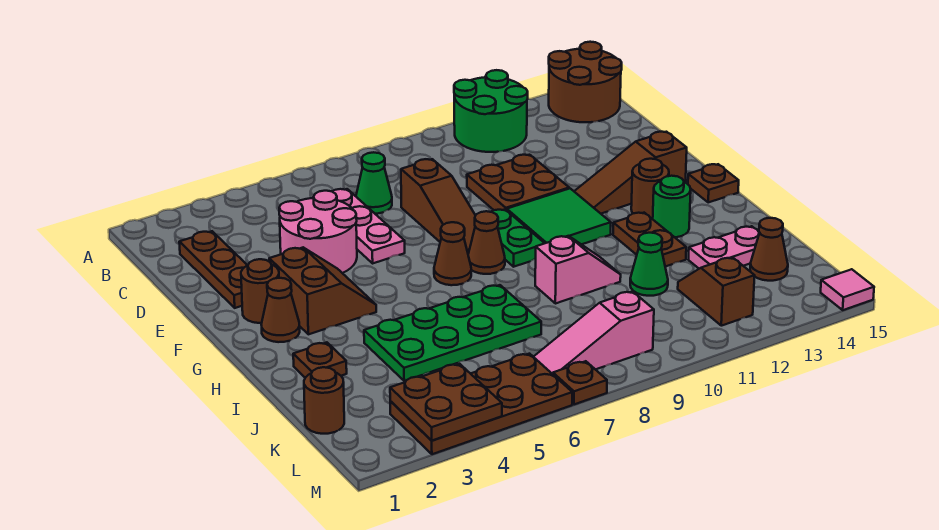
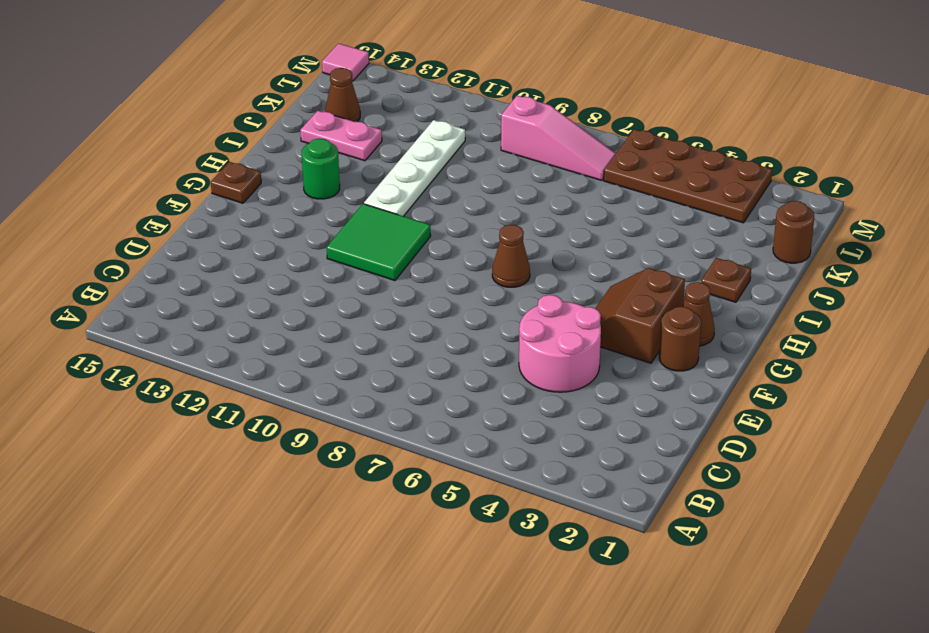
white 1x4 plate [364,120,465,216] -> green 1x1 cone [630,233,668,296]
none -> green 2x2 round brick [454,70,528,152]
none -> brown 2x2 round brick [549,42,622,122]
none -> brown 1x3 plate [179,231,248,308]
none -> pink 1x3 plate [332,189,405,263]

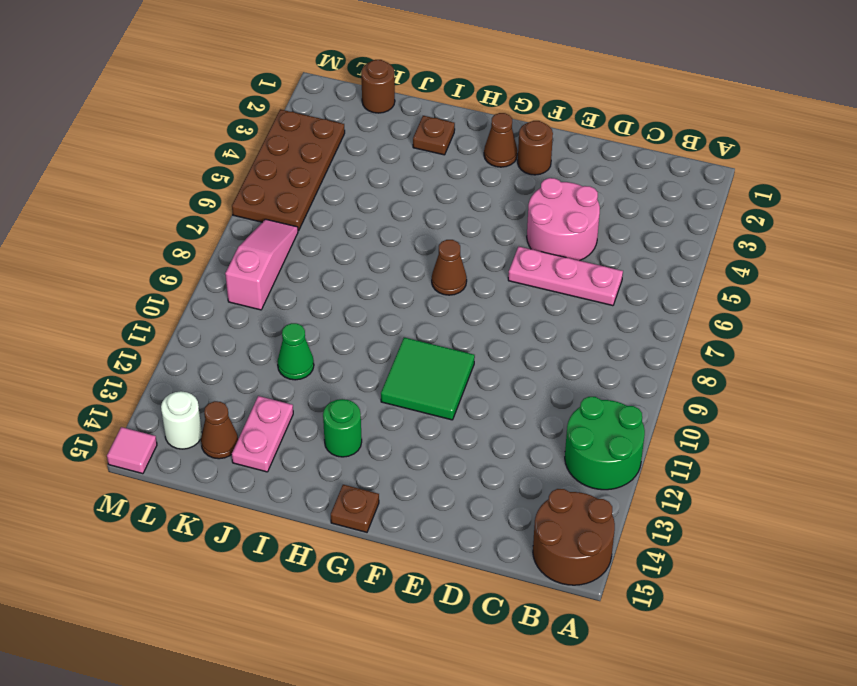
white 1x1 round brick [161,391,202,449] -> none
none -> brown 1x3 plate [179,231,248,308]
none -> green 1x1 cone [356,152,392,214]
none -> brown 1x3 slope [401,159,476,254]
none -> brown 2x2 plate [467,155,569,210]

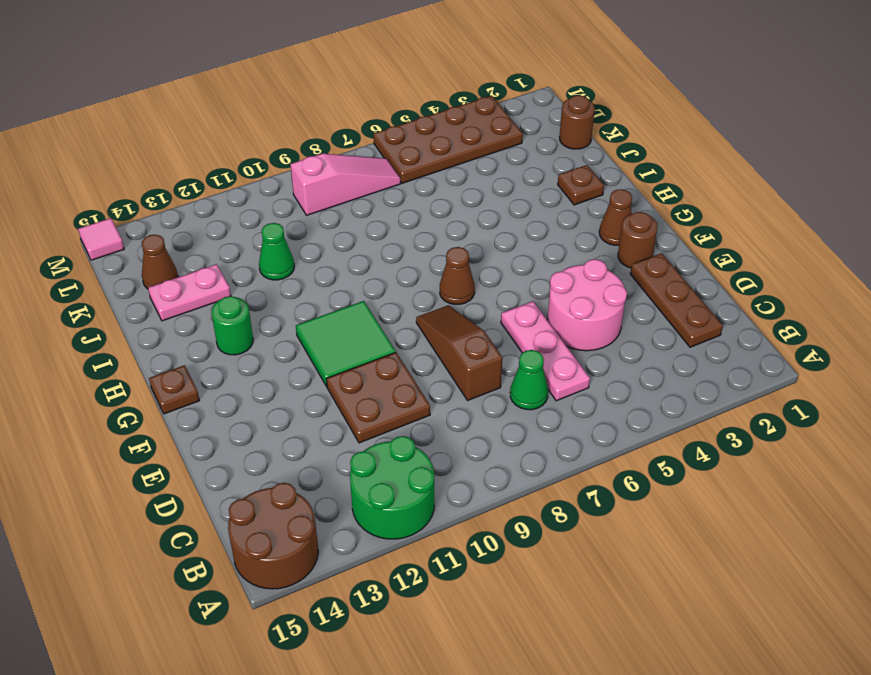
none -> brown 2x2 slope [269,248,376,334]
none -> green 1x2 plate [491,209,545,267]
none -> brown 1x3 slope [574,132,687,214]
none -> brown 1x1 cone [468,211,505,274]

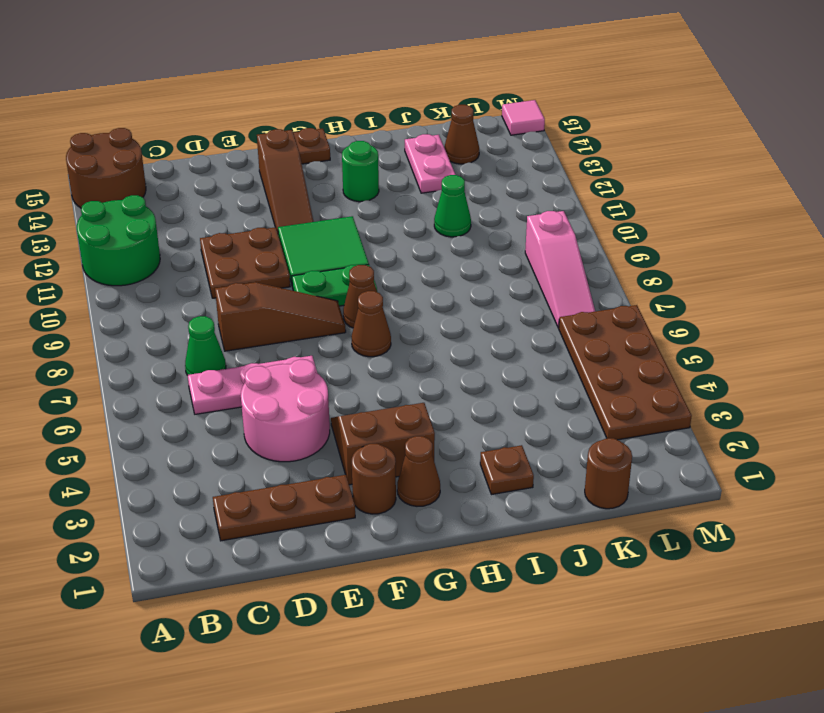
none -> brown 1x1 round brick [631,159,669,219]
none -> brown 1x2 plate [613,213,686,267]
none -> green 2x4 plate [364,285,541,381]
none -> pink 1x2 slope [535,236,621,304]

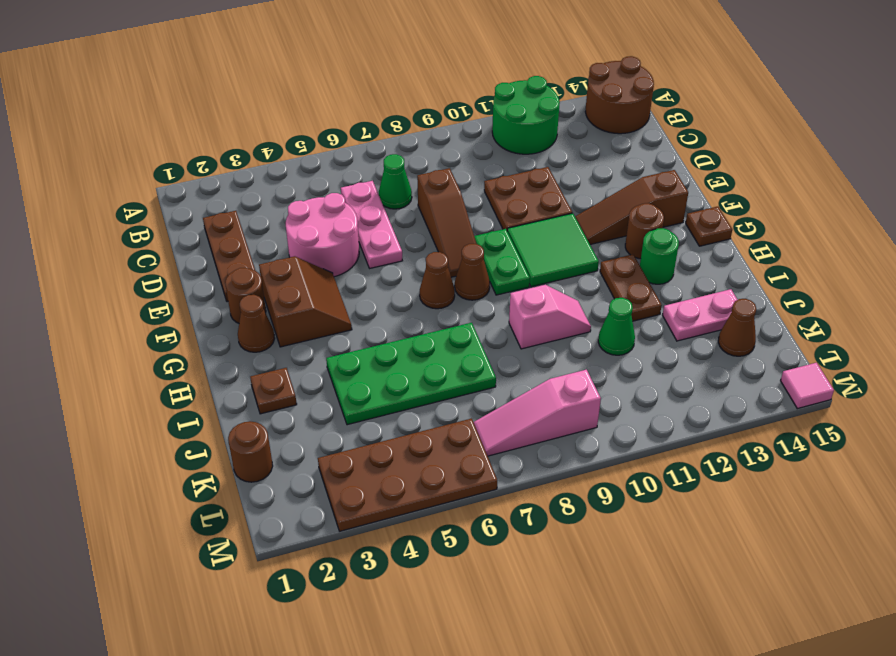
none -> brown 1x2 slope [678,257,755,326]
none -> brown 1x1 plate [553,361,607,404]
none -> brown 2x2 plate [390,364,502,440]

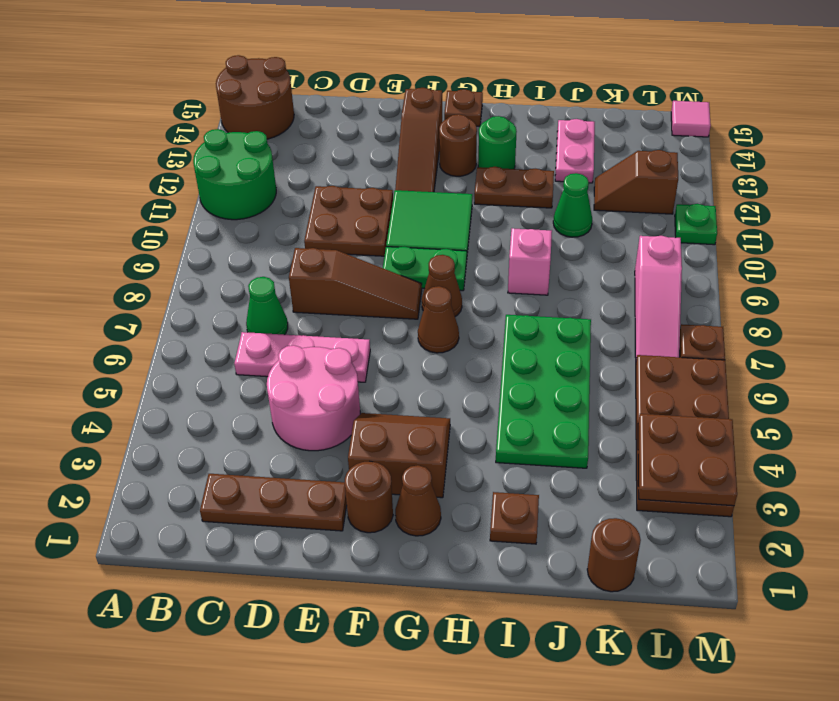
green 1x1 plate [675,204,717,245] -> none
none -> brown 1x1 cone [750,218,788,281]

